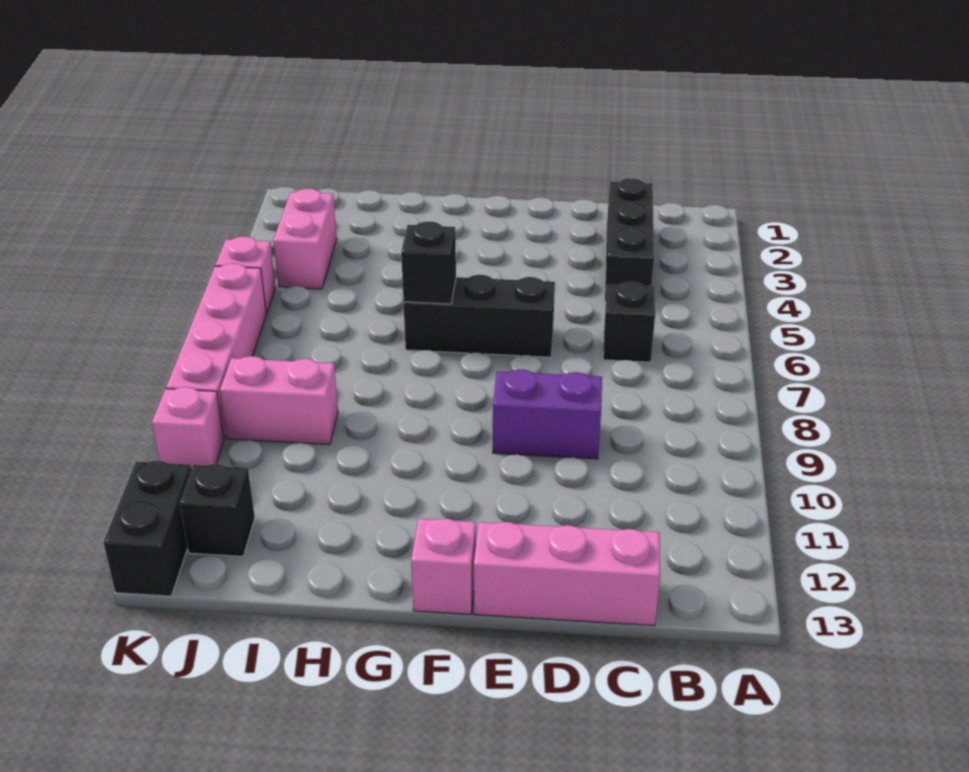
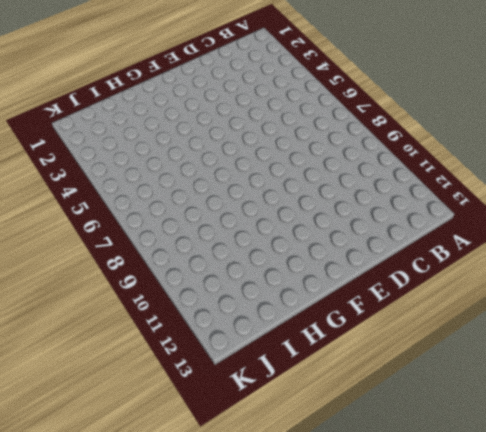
none -> black 1x3 brick [605,178,654,302]
none -> black 1x1 brick [603,282,655,362]
none -> pink 1x3 brick [474,522,660,626]

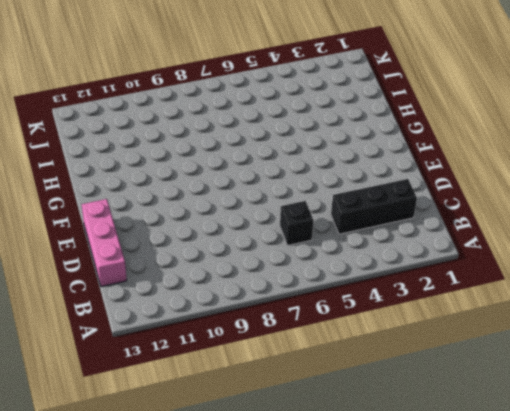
none -> purple 1x2 brick [493,370,602,459]
none -> black 1x3 brick [403,275,555,357]
none -> pink 1x1 brick [411,518,476,614]

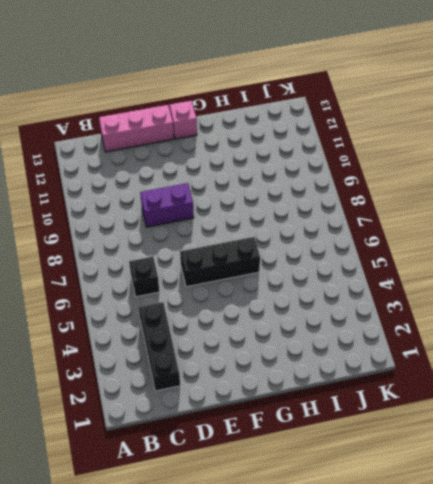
none -> pink 1x2 brick [220,356,338,445]
none -> pink 1x2 brick [273,189,337,289]
none -> black 1x1 brick [180,464,255,557]

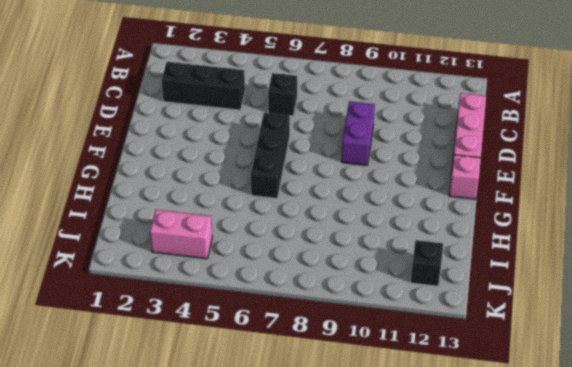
none -> pink 1x2 brick [220,356,338,445]
none -> pink 1x1 brick [216,236,276,314]
none -> pink 1x4 brick [166,263,266,439]

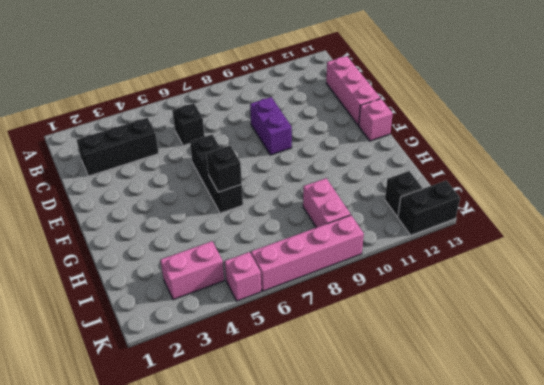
none -> pink 1x1 brick [152,387,224,469]

